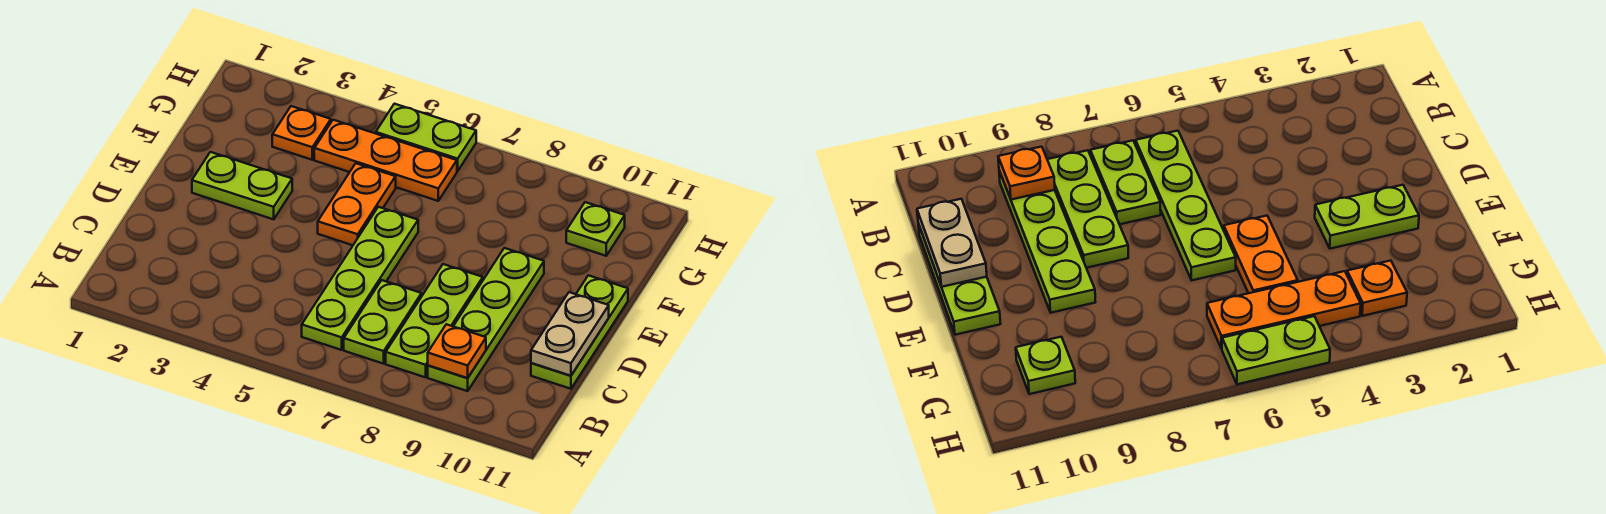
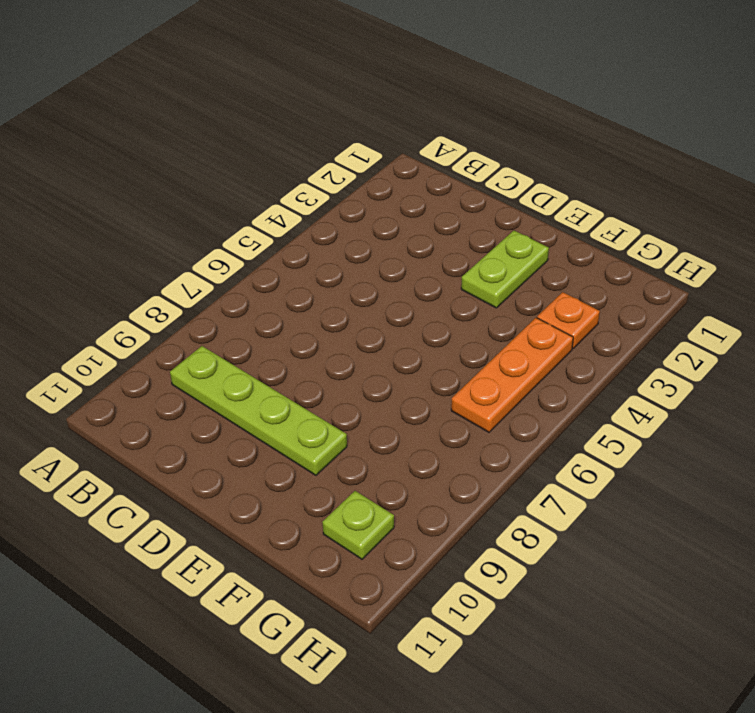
none -> lime 1x4 plate [302,207,418,350]
none -> lime 1x2 plate [344,280,421,364]
none -> lime 1x3 plate [386,264,483,377]

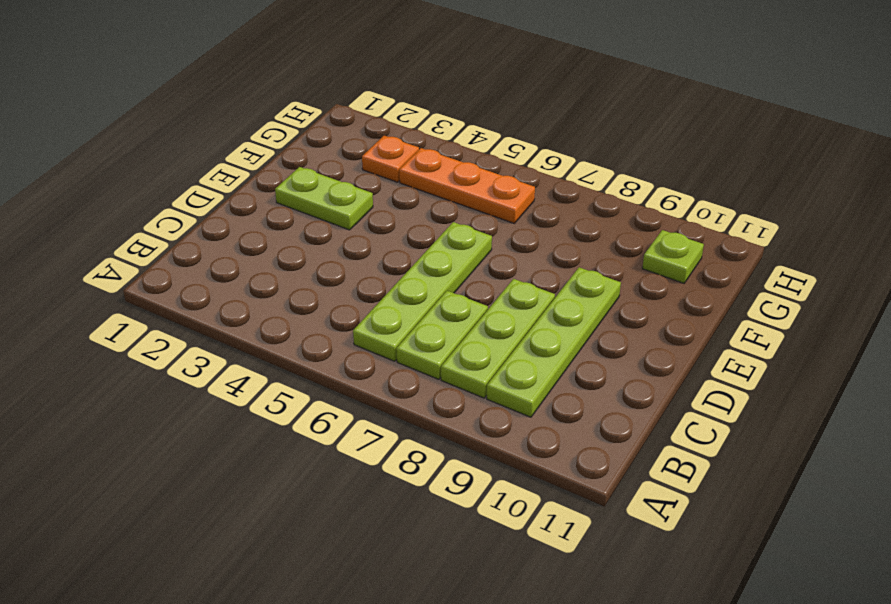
none -> lime 1x3 plate [531,275,628,389]
none -> orange 1x2 plate [318,163,396,245]
none -> lime 1x2 plate [376,104,476,171]

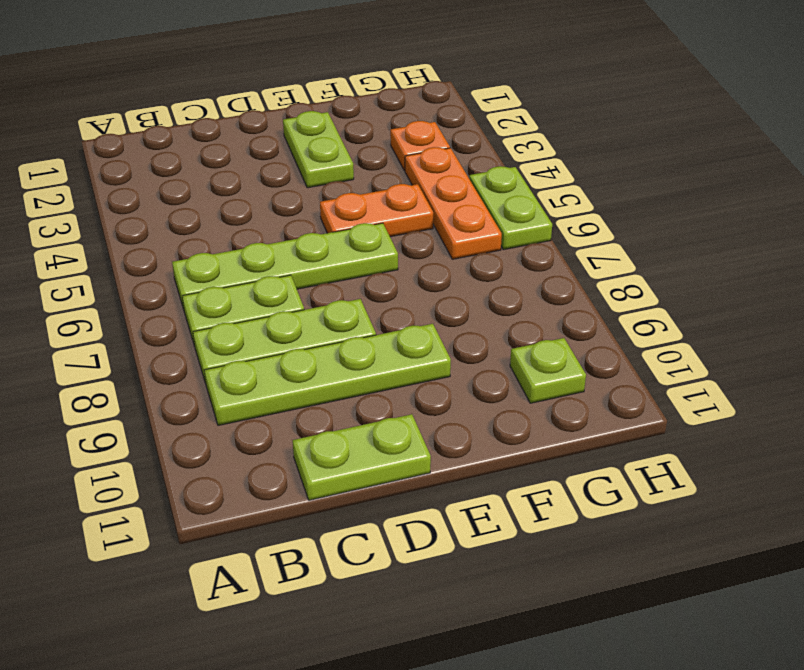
lime 1x2 plate [293,414,431,500] -> lime 1x3 plate [531,275,628,389]
none -> orange 1x1 plate [428,324,486,378]
none -> tan 1x2 plate [531,292,609,376]

